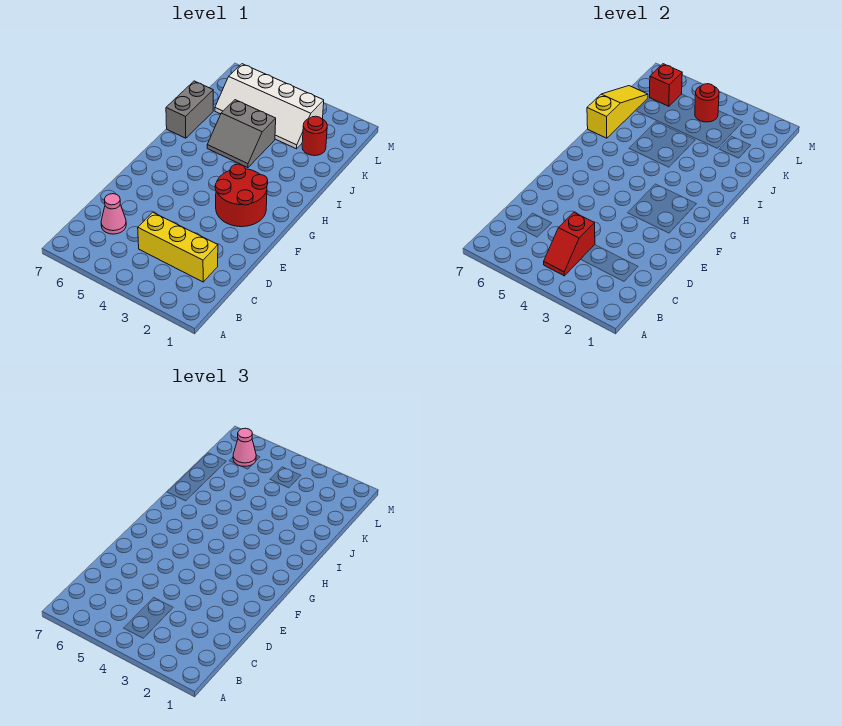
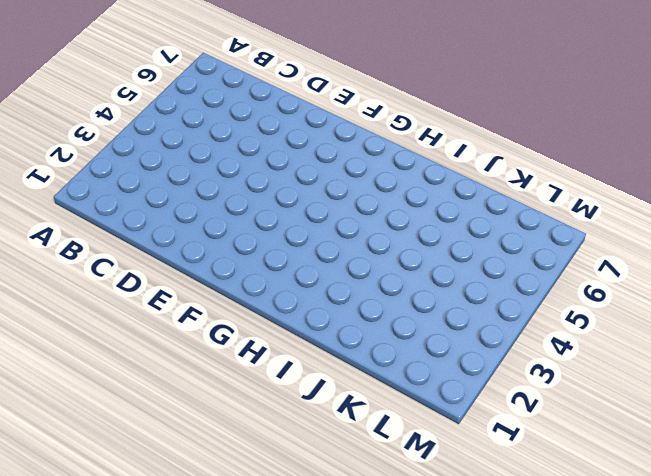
none -> yellow 1x3 brick [138,212,218,282]
none -> pink 1x1 cone [101,194,126,234]
none -> red 2x2 round brick [215,164,268,227]

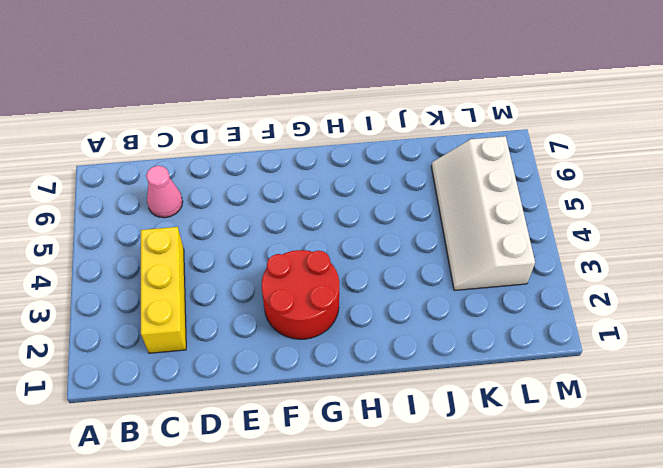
none -> grey 2x2 slope [207,100,276,168]
none -> grey 1x2 brick [166,81,213,138]
none -> red 1x1 round brick [302,116,327,156]

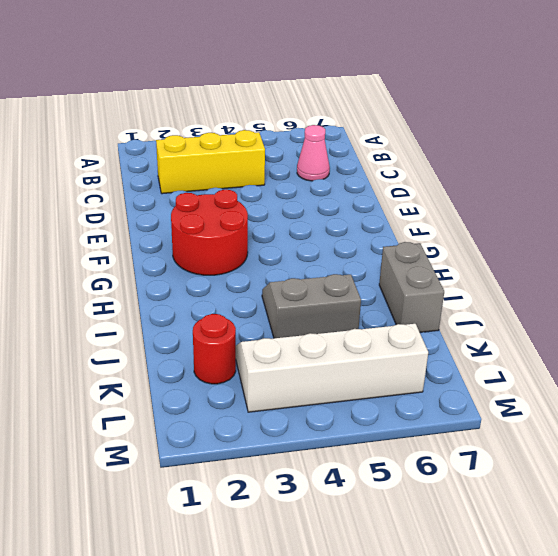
none -> red 1x2 slope [544,212,595,276]
none -> yellow 1x3 slope [587,86,648,138]
none -> red 1x1 round brick [695,84,719,122]

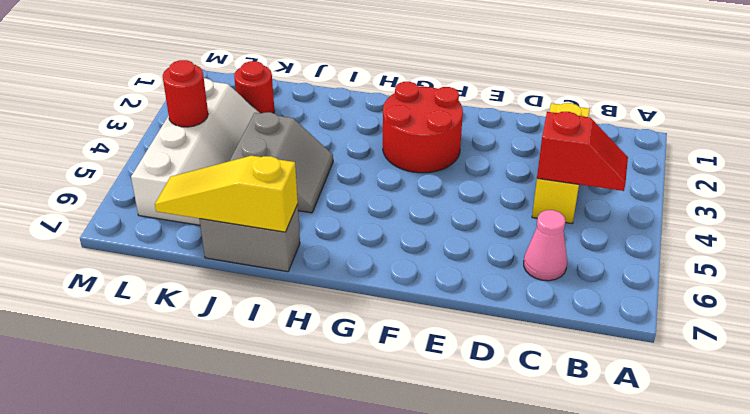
none -> red 1x1 brick [650,64,682,106]
none -> pink 1x1 cone [233,428,256,466]

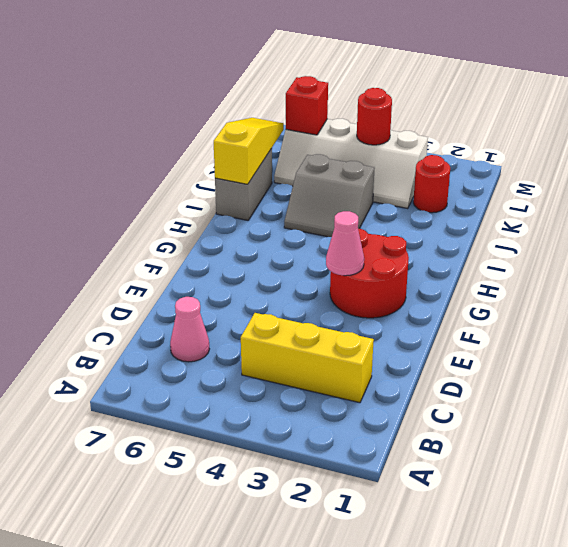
pink 1x1 cone [326,211,364,276] -> pink 1x1 cone moved to [233,428,256,466]
none -> red 1x2 slope [544,212,595,276]

